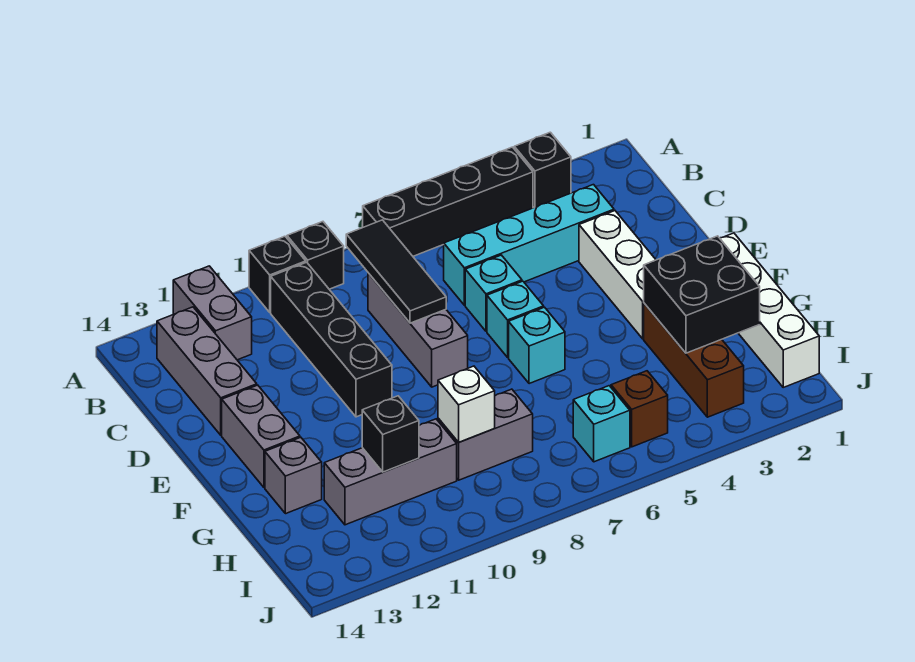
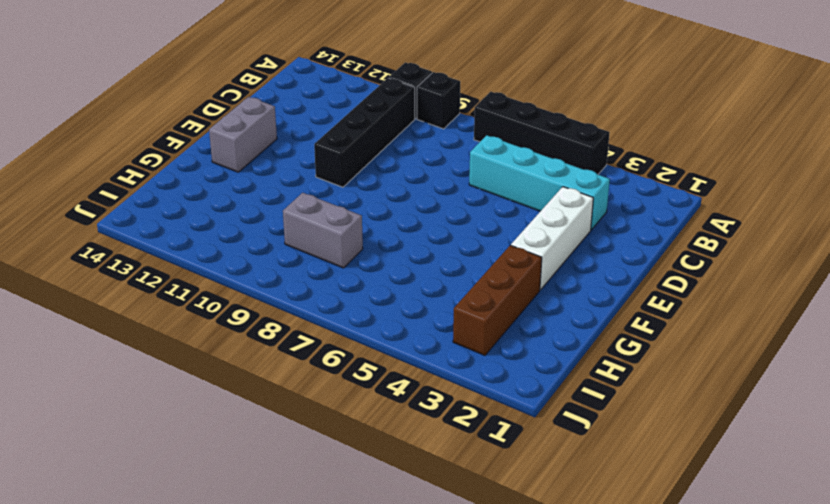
none -> black 1x1 brick [514,132,571,208]
none -> grey 1x2 brick [173,266,252,360]
none -> grey 1x3 brick [157,307,257,435]

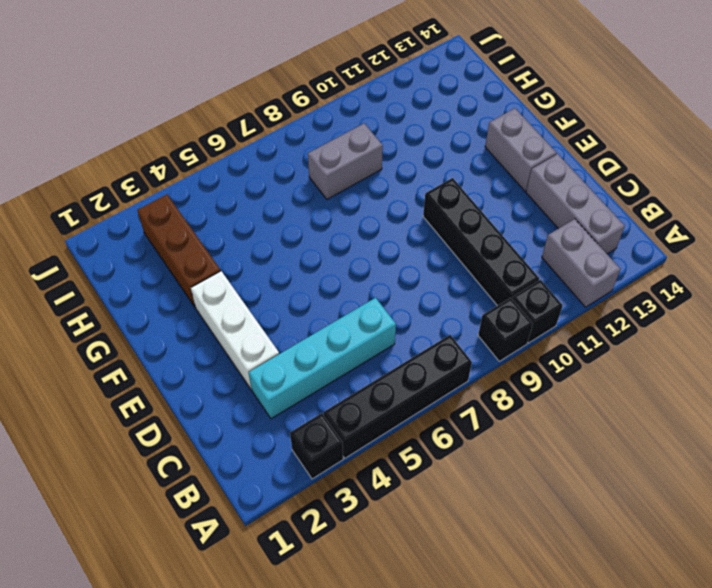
none -> grey 1x3 brick [368,273,468,387]
none -> cyan 1x1 brick [465,255,522,331]
none -> cyan 1x1 brick [487,281,544,357]

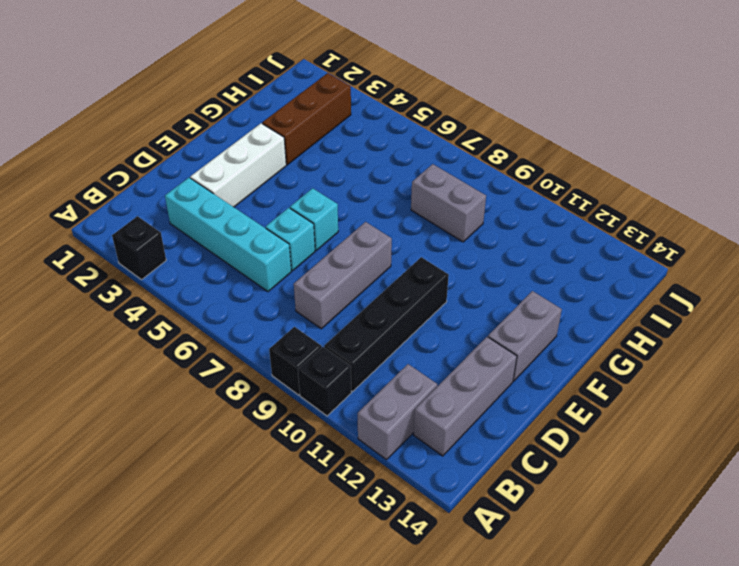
none -> black 1x4 brick [363,147,533,256]
none -> white 1x4 brick [720,233,819,387]
none -> cyan 1x1 brick [509,307,565,384]

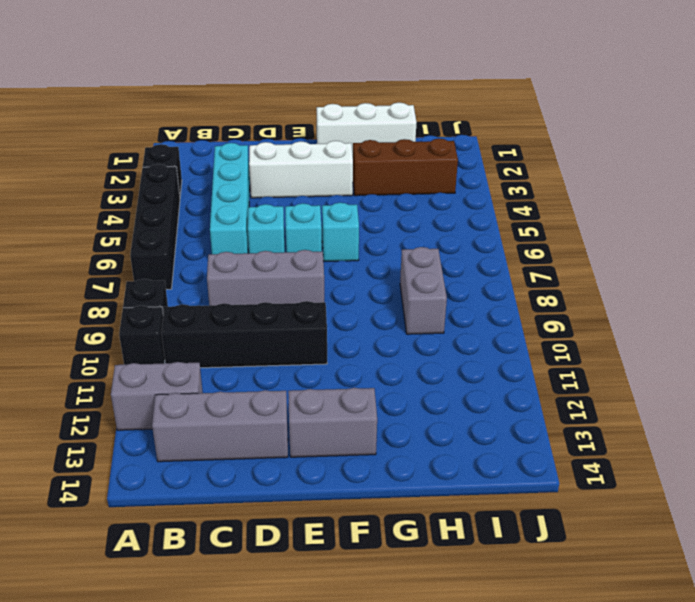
white 1x3 brick [317,103,417,155] -> white 1x4 brick [720,233,819,387]
none -> grey 1x1 brick [265,437,322,514]
none -> grey 1x3 brick [324,419,457,525]
none -> brown 1x1 brick [611,371,668,447]

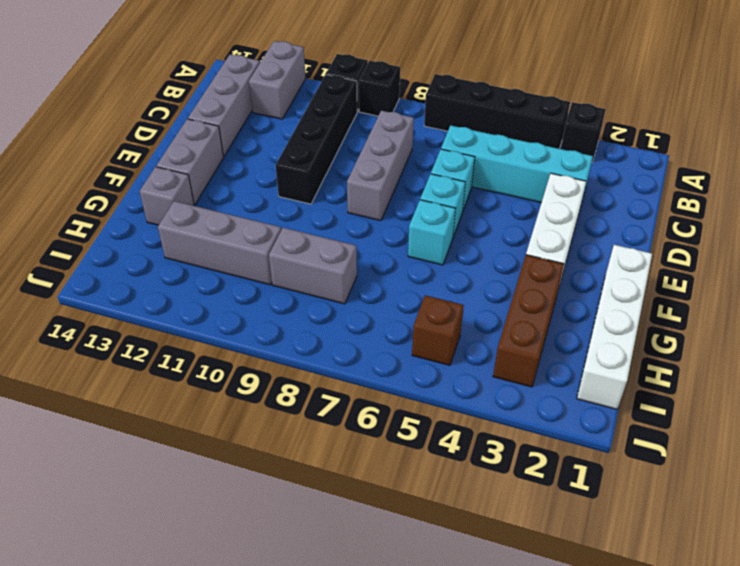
none -> cyan 1x1 brick [573,386,630,462]
none -> black 1x3 tile [346,220,446,323]
none -> black 2x2 brick [644,236,760,353]

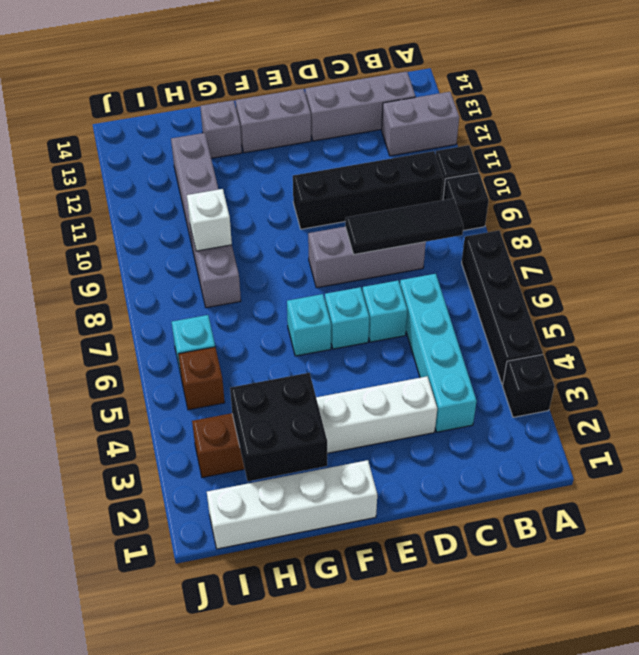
none -> black 1x1 brick [362,396,419,472]

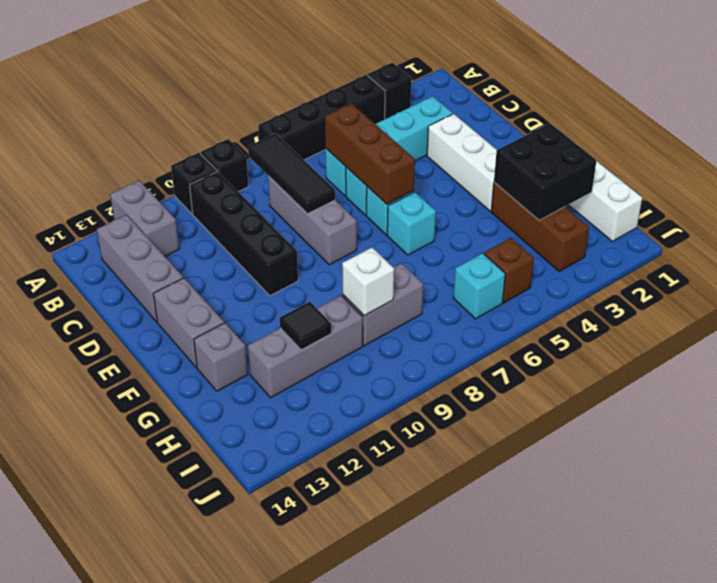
brown 1x3 brick [325,104,415,204] -> none
black 1x1 tile [280,302,331,350] -> black 1x1 brick [362,396,419,472]

